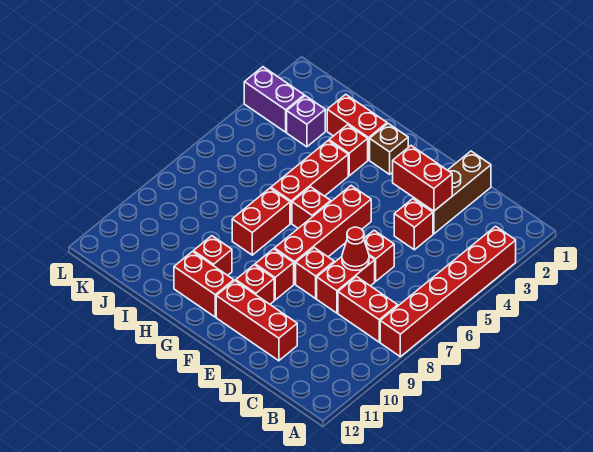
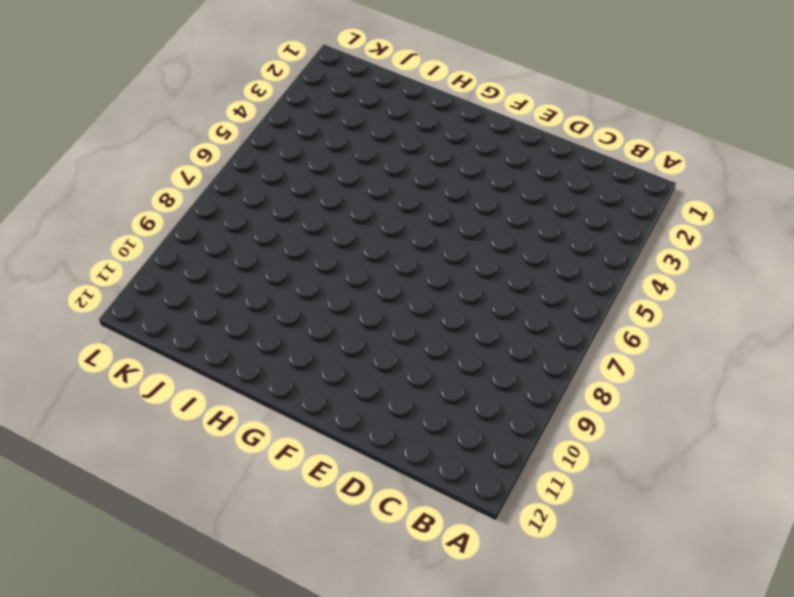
none -> red 1x6 brick [380,226,516,357]
none -> red 1x2 brick [338,277,398,342]
none -> brown 1x3 brick [414,151,491,234]

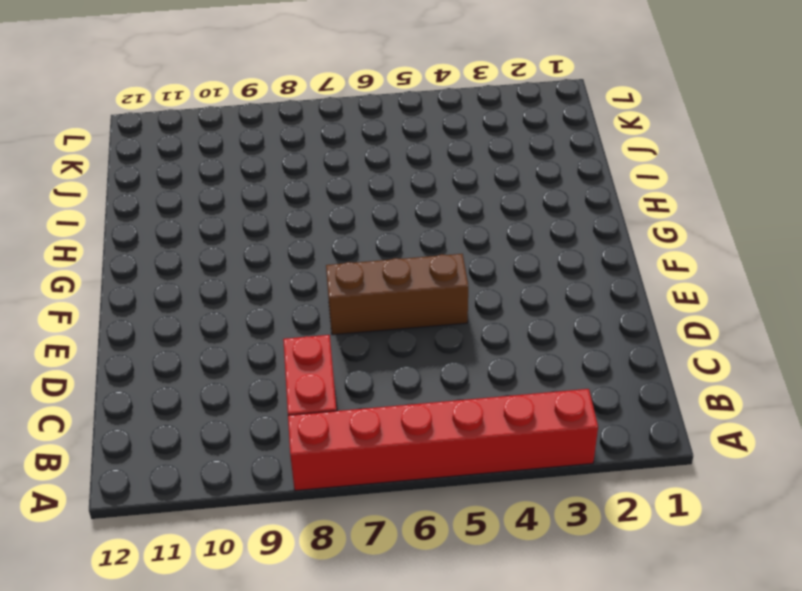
brown 1x3 brick [326,254,468,335] -> brown 1x3 brick moved to [414,151,491,234]
none -> red 1x1 brick [394,199,433,250]
none -> red 1x1 brick [364,231,394,281]
none -> red 1x2 brick [317,256,375,313]

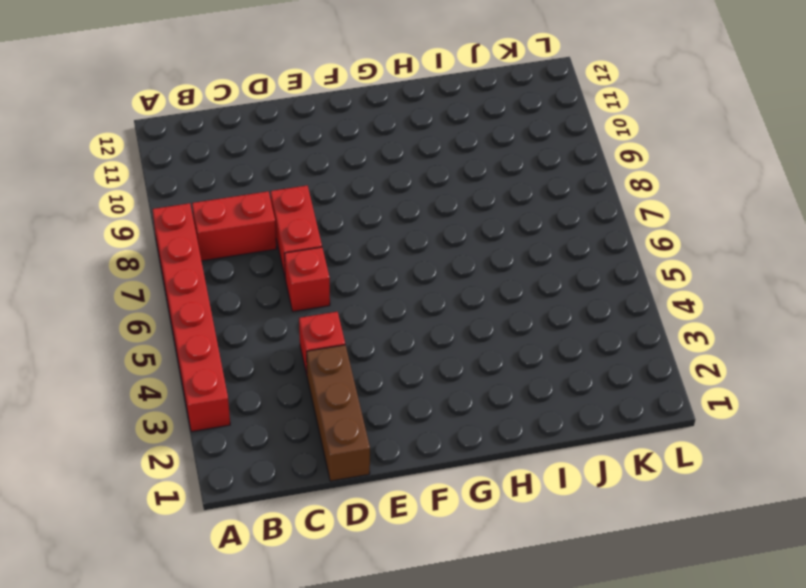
none -> red 1x3 brick [216,281,297,361]
none -> red 1x1 brick [296,248,334,299]
none -> red 1x4 brick [275,186,371,284]

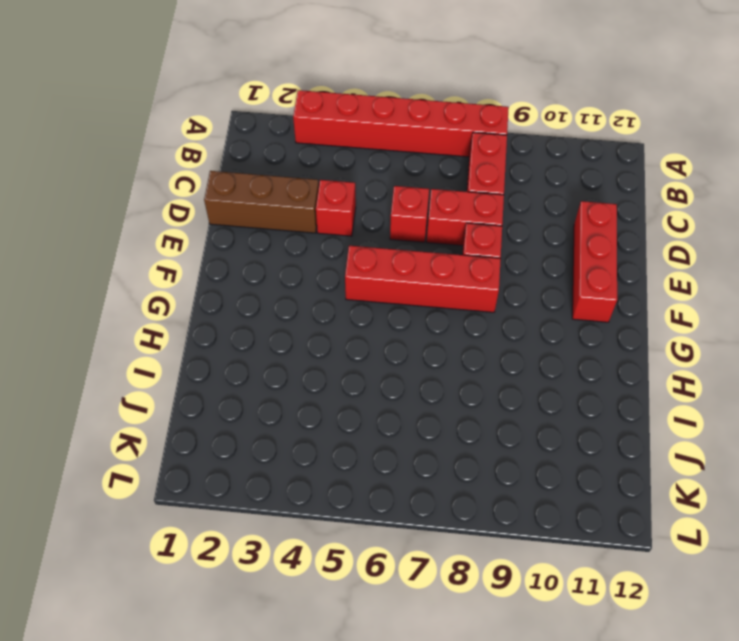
none -> red 1x1 brick [255,249,294,300]
none -> red 1x1 brick [236,265,274,304]
none -> brown 1x1 brick [370,124,408,174]

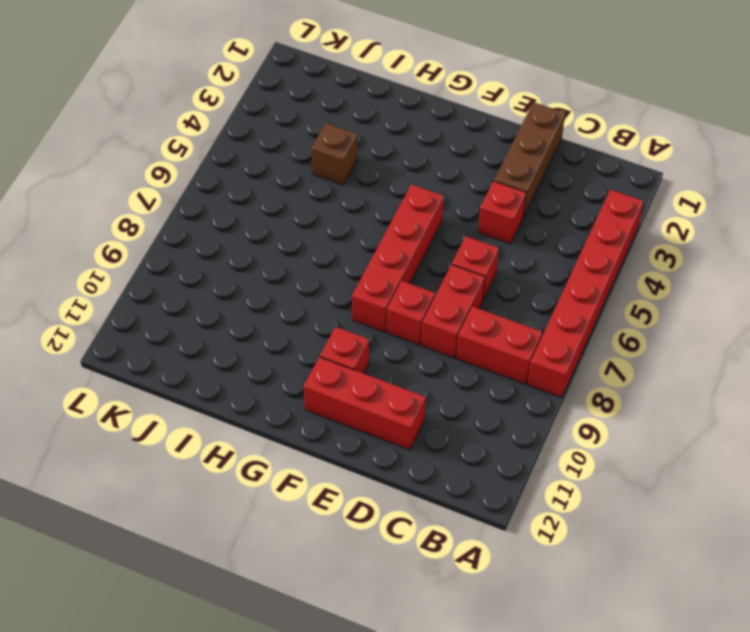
brown 1x1 brick [311,123,357,185] -> brown 1x1 brick moved to [370,124,408,174]
none -> red 1x1 brick [255,249,294,300]
none -> red 1x1 brick [292,187,331,228]
none -> red 1x2 brick [174,252,234,317]

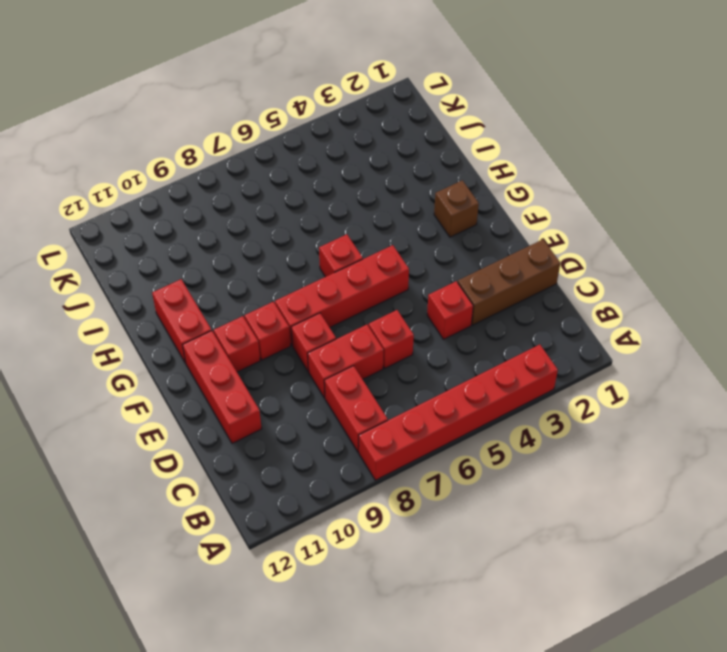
none -> red 1x2 brick [327,94,387,160]
none -> red 1x1 brick [329,125,368,176]
none -> red 1x3 brick [271,141,348,223]

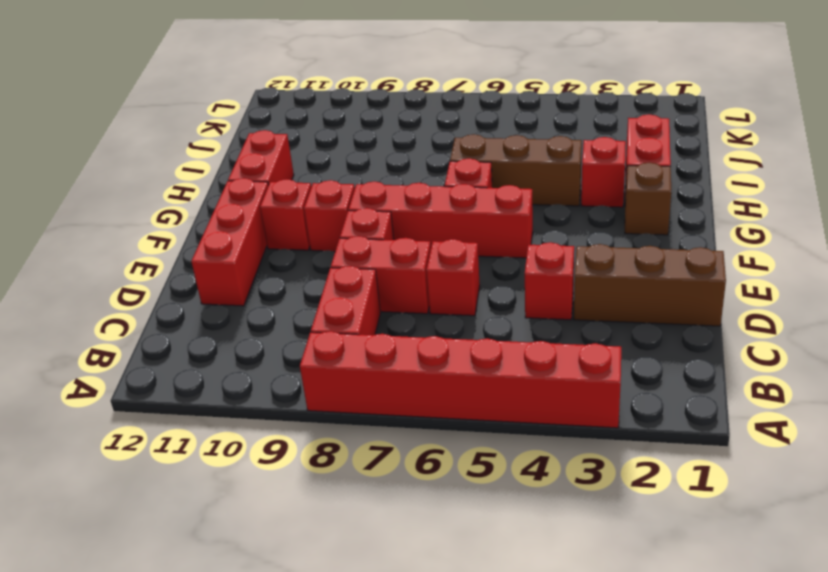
brown 1x3 brick [450,134,582,206] -> red 1x3 brick [271,141,348,223]
none -> red 1x2 brick [232,188,290,255]
none -> red 1x1 brick [193,236,232,275]
none -> purple 1x1 brick [287,96,325,147]

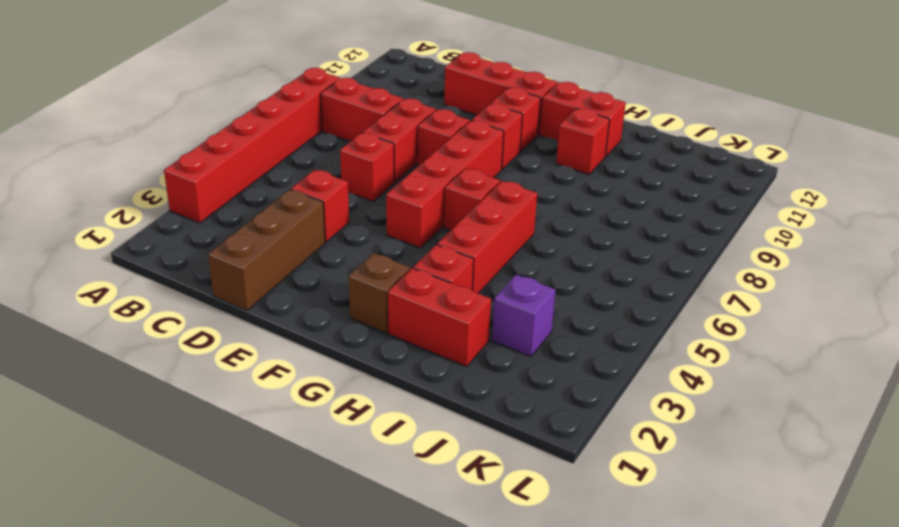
none -> red 1x2 brick [232,188,290,255]
none -> purple 1x2 brick [244,67,304,132]
none -> red 1x2 brick [393,146,452,211]

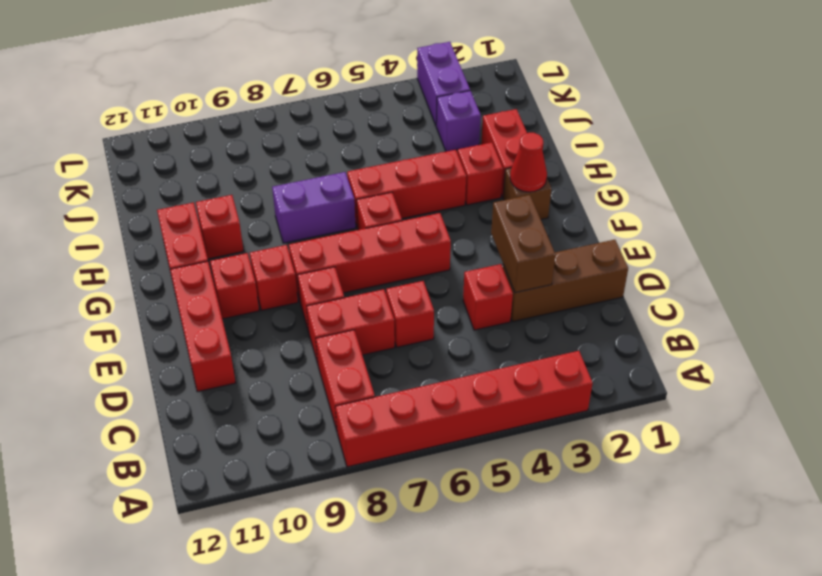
brown 1x2 brick [491,195,555,293] -> red 1x2 brick [393,146,452,211]
red 1x1 cone [510,133,547,192] -> red 1x1 cone moved to [342,227,369,270]
purple 1x2 brick [272,172,356,243] -> red 1x2 brick [232,188,290,255]

